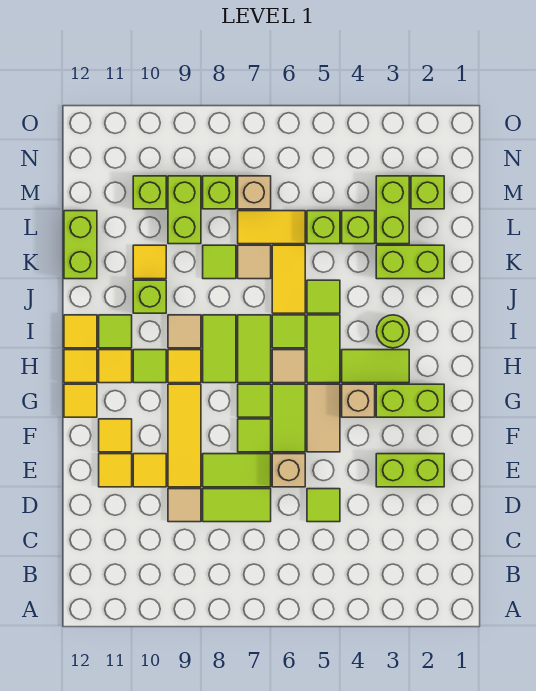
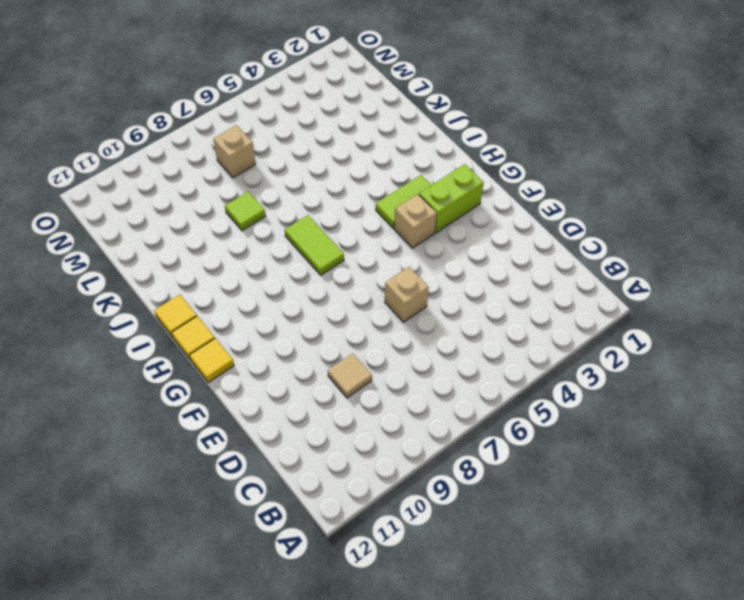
none -> lime 1x1 tile [307,489,340,522]
none -> lime 1x2 tile [203,489,271,522]
none -> lime 1x2 brick [376,454,444,487]
none -> lime 1x2 tile [203,454,271,487]

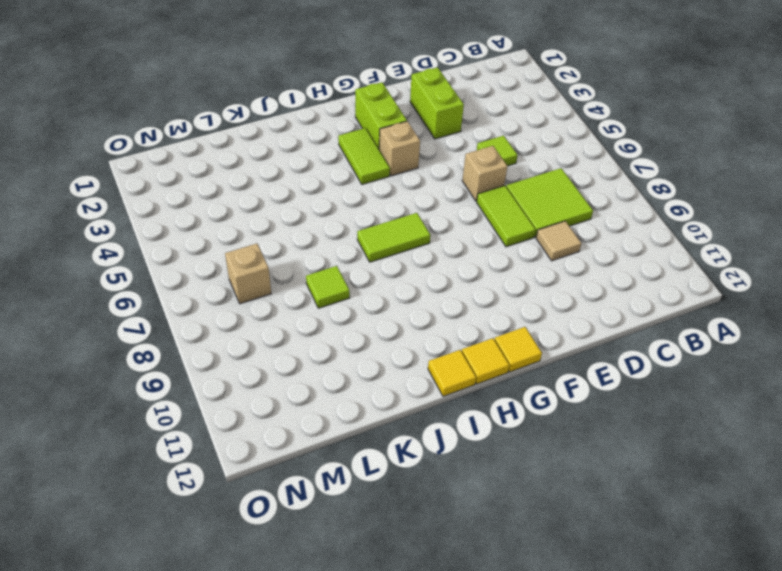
lime 2x2 tile [506,168,593,237] -> lime 1x2 tile [203,489,271,522]
none -> yellow 1x3 tile [168,384,201,487]
none -> yellow 1x1 tile [133,454,166,487]
none -> yellow 1x1 tile [99,454,132,487]
none -> tan 1x2 tile [307,384,340,452]

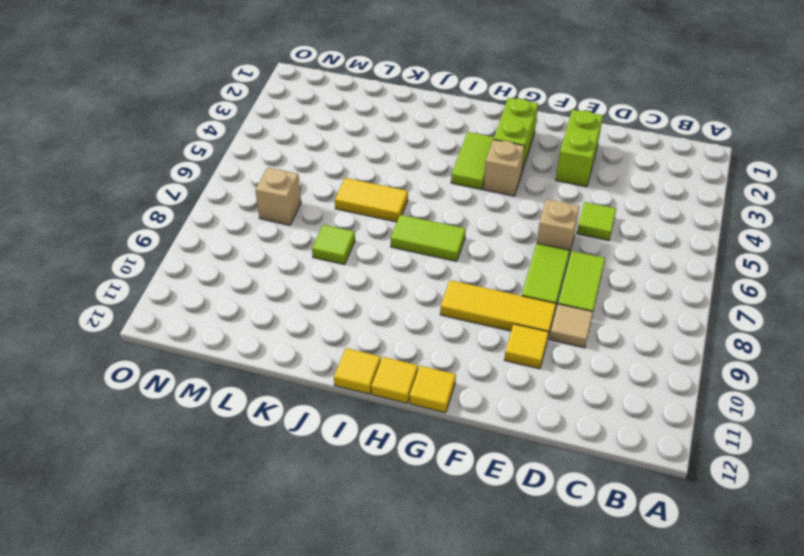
none -> yellow 1x1 tile [99,454,132,487]
none -> tan 1x2 tile [307,384,340,452]
none -> lime 1x2 tile [272,384,305,452]
none -> lime 1x1 tile [238,419,271,452]

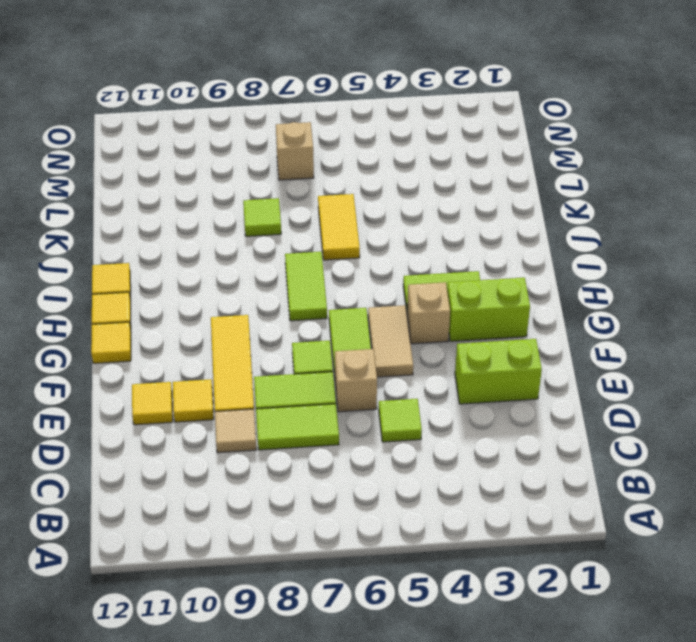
none -> yellow 1x1 tile [99,419,132,452]
none -> lime 1x1 tile [238,384,271,417]
none -> lime 1x2 tile [307,315,340,383]
none -> tan 1x1 tile [272,350,305,383]

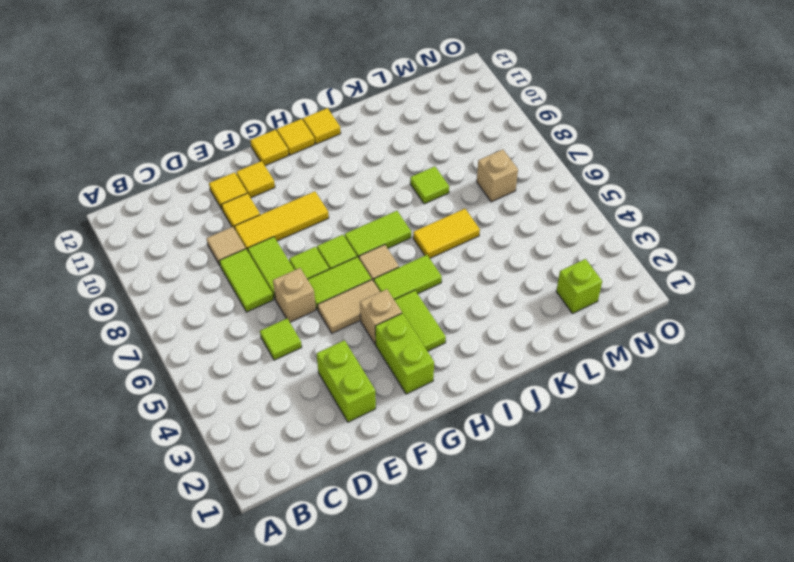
none -> lime 1x2 tile [203,315,236,383]
none -> yellow 1x1 tile [168,350,201,383]
none -> lime 1x1 tile [133,350,166,383]
none -> yellow 1x1 tile [99,350,132,383]

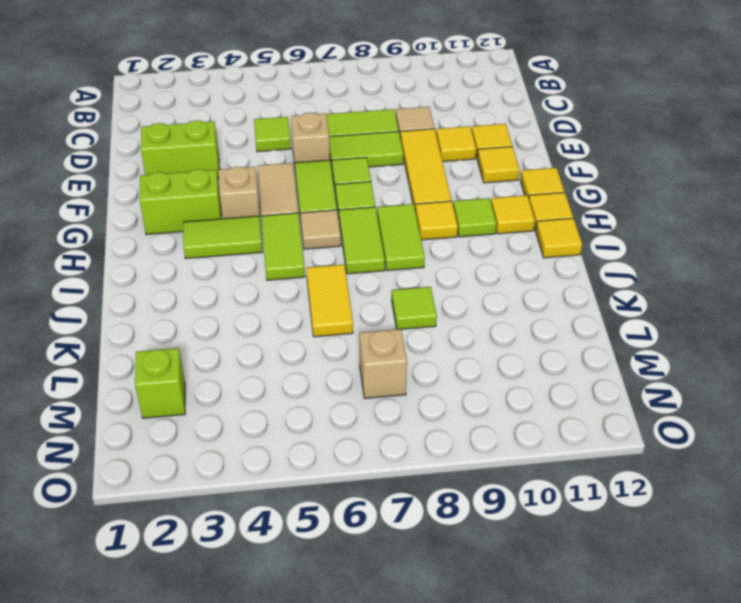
none -> lime 1x1 round brick [376,315,409,348]
none -> lime 1x1 tile [272,315,305,348]
none -> tan 1x1 tile [168,315,201,348]
none -> lime 1x1 tile [99,315,132,348]

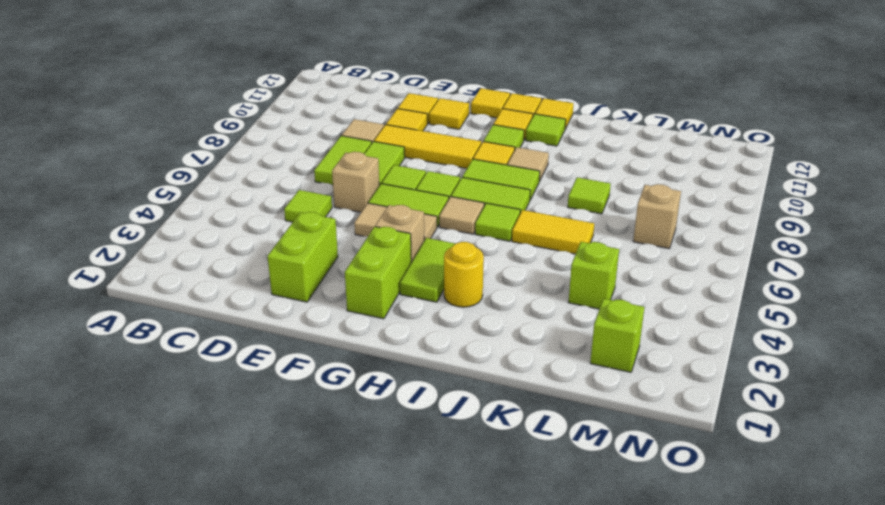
yellow 1x1 round brick [444,242,484,307] -> lime 1x1 round brick [376,315,409,348]
none -> lime 1x2 tile [307,315,340,383]
none -> lime 1x1 tile [307,280,340,313]
none -> lime 1x1 brick [133,280,166,313]
none -> lime 1x2 brick [376,245,444,279]

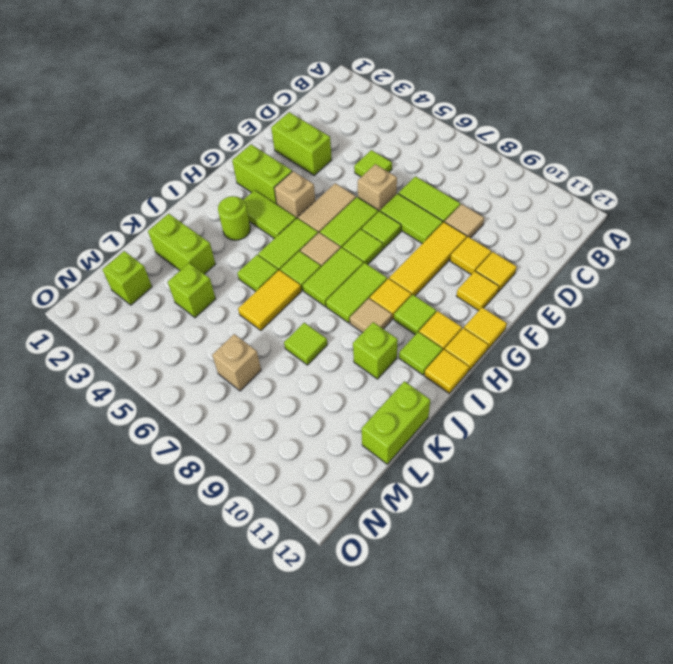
none -> tan 1x1 tile [238,245,271,279]
none -> yellow 1x1 tile [133,245,166,279]
none -> lime 1x2 brick [376,176,409,244]
none -> lime 1x1 brick [307,211,340,244]

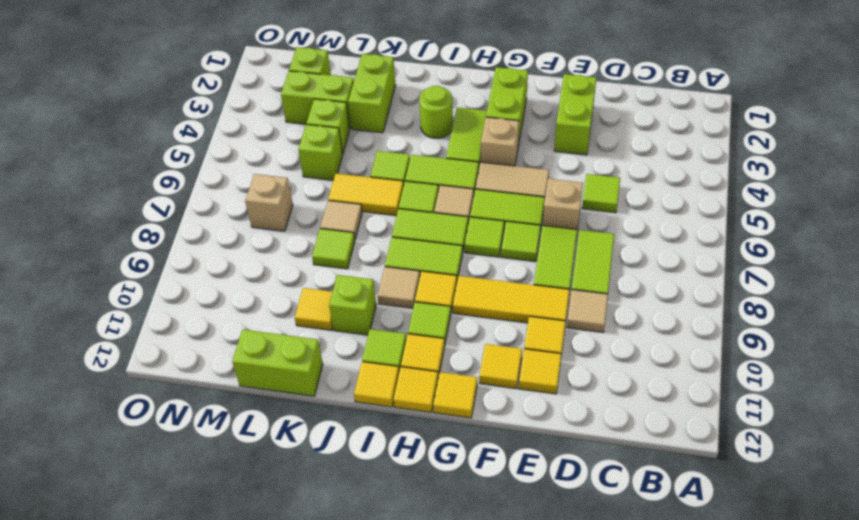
none -> yellow 1x2 tile [238,211,305,244]
none -> lime 1x2 brick [168,176,201,244]
none -> lime 1x1 brick [203,176,236,209]
none -> lime 1x1 brick [133,176,166,209]

